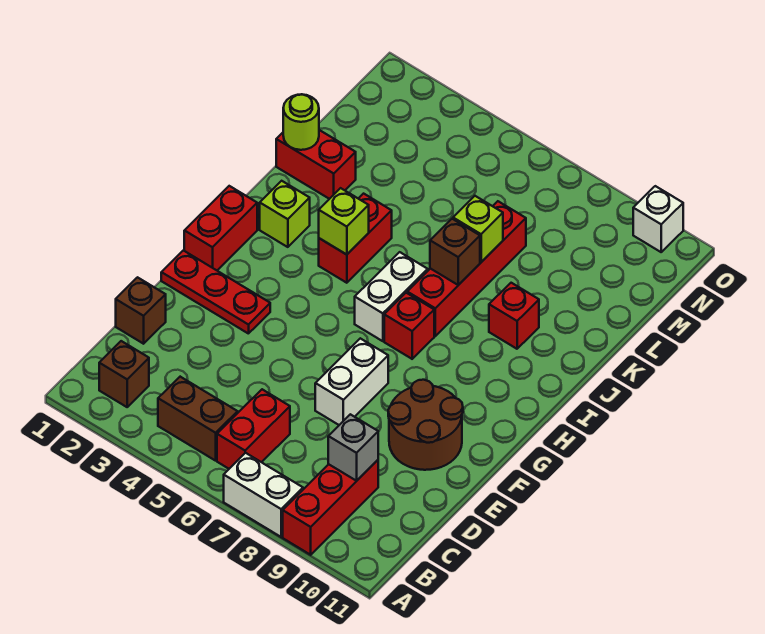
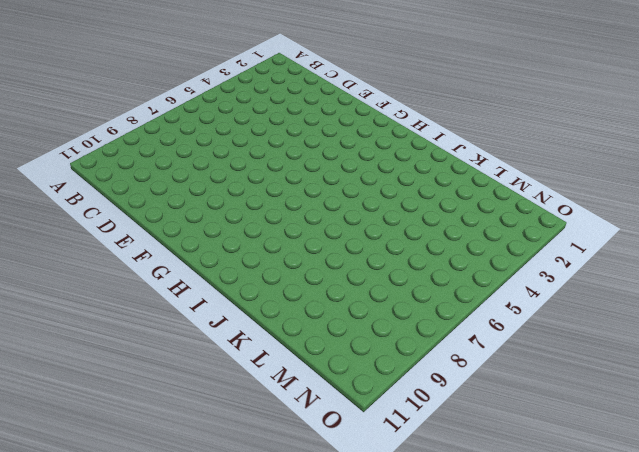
none -> white 1x2 brick [224,453,303,537]
none -> red 1x3 brick [283,460,378,555]
none -> brown 1x1 brick [99,341,149,407]

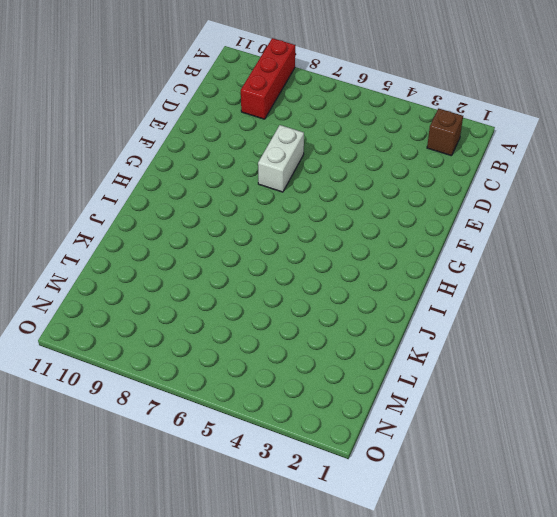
none -> white 1x2 brick [224,453,303,537]
none -> brown 1x2 brick [158,377,238,461]
none -> red 1x2 brick [217,389,290,469]

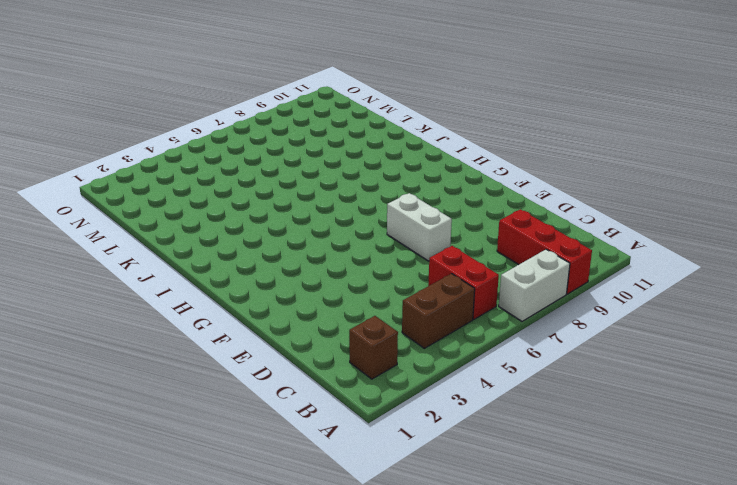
none -> brown 1x1 brick [116,277,166,344]
none -> brown 2x2 round brick [388,380,463,470]
none -> red 1x3 plate [161,250,270,334]

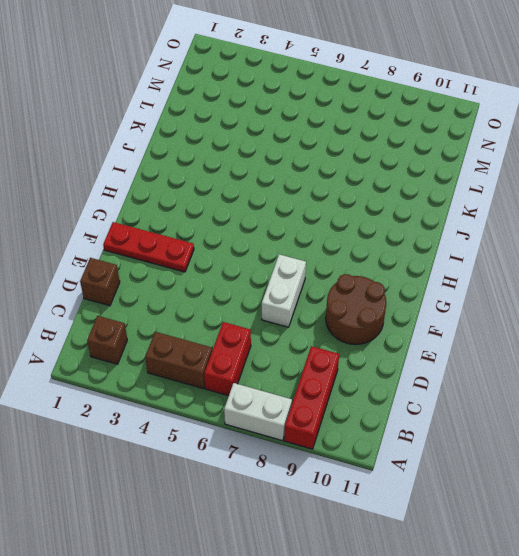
none -> red 1x2 brick [184,186,257,270]
none -> white 1x2 brick [355,252,428,341]
none -> red 1x1 brick [384,293,434,359]

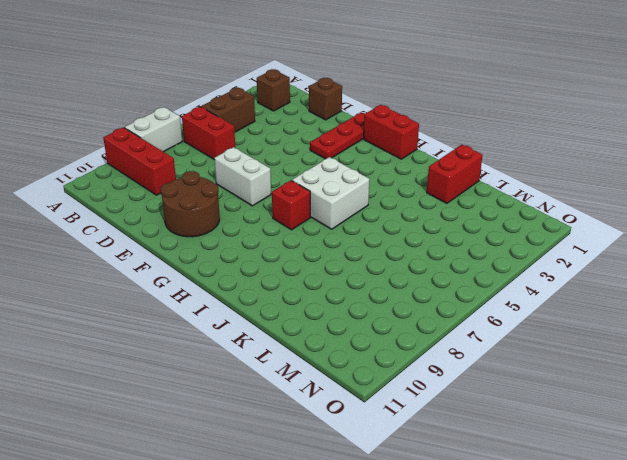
white 2x2 brick [292,157,369,229] -> white 1x2 brick [355,252,428,341]
none -> lime 1x1 brick [260,181,310,247]
none -> red 1x2 brick [319,194,392,283]
none -> red 1x4 brick [407,201,526,336]

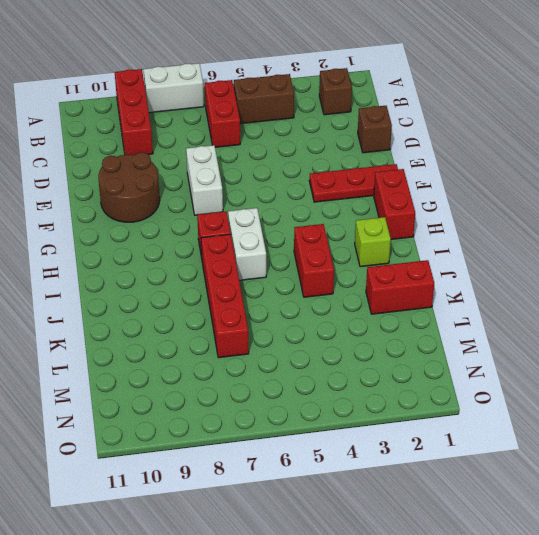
none -> red 1x1 brick [489,283,539,349]
none -> white 1x1 brick [633,186,683,252]
none -> grey 1x1 brick [328,414,378,481]

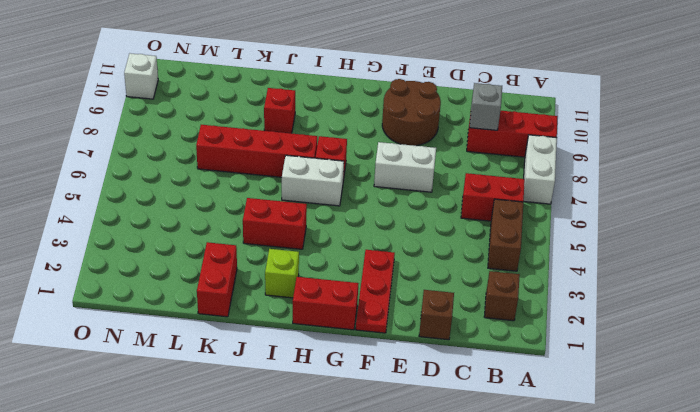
none -> lime 1x1 brick [319,188,369,255]
none -> brown 1x1 brick [430,219,480,285]
none -> lime 1x1 round brick [283,94,319,150]

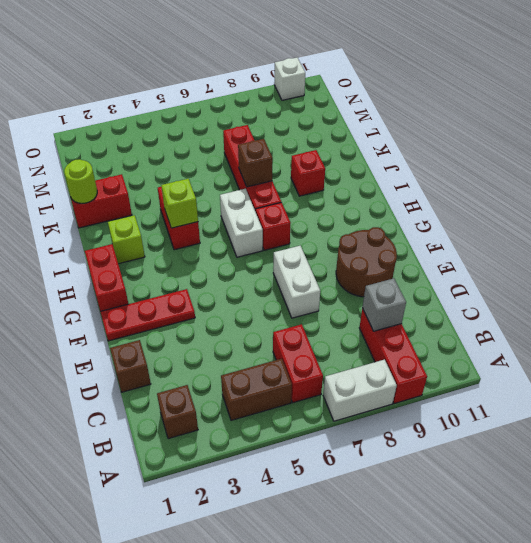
none -> lime 1x1 brick [453,196,503,262]

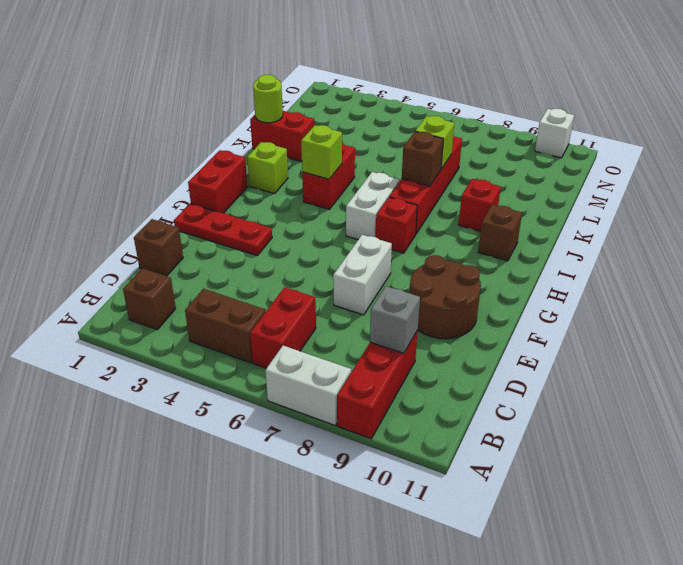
brown 1x1 brick [478,205,522,261] -> none

